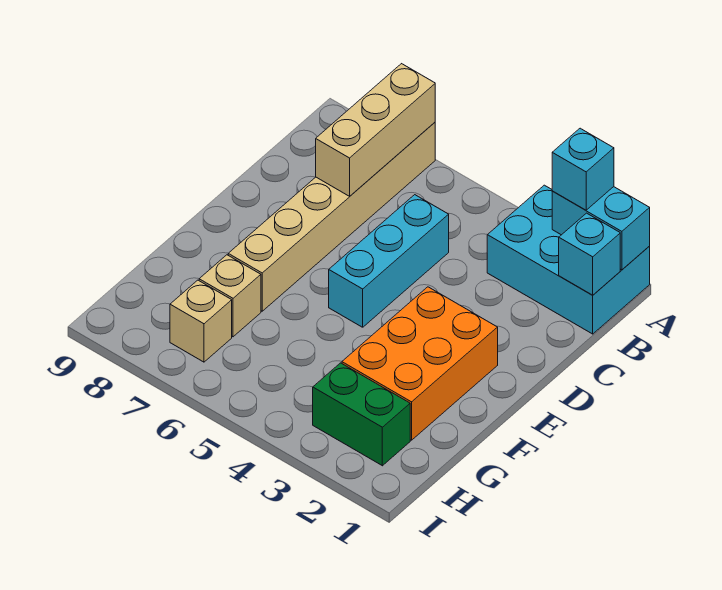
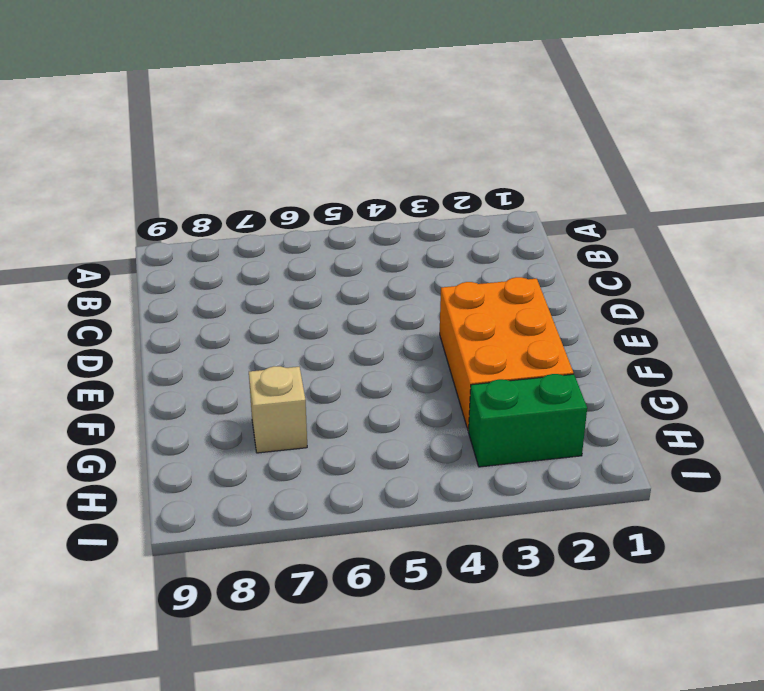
none -> cyan 2x3 brick [487,185,650,334]
none -> tan 1x6 brick [228,122,435,311]

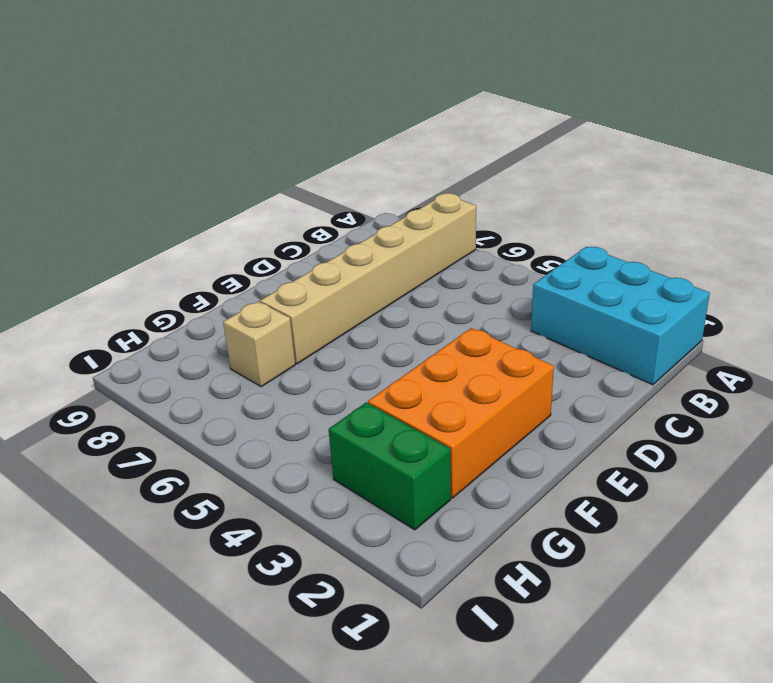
none -> cyan 1x3 brick [329,195,449,327]
none -> tan 1x1 brick [170,280,232,362]

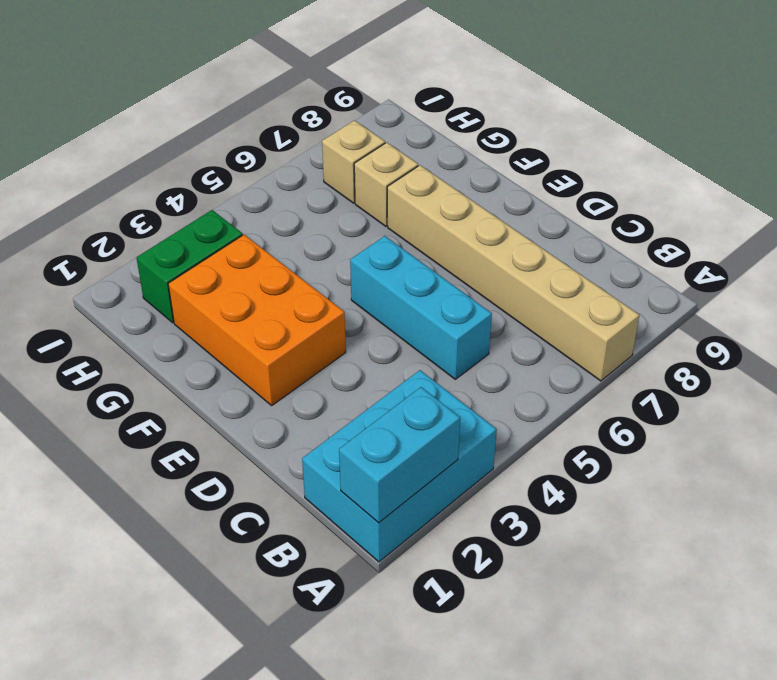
none -> tan 1x3 brick [316,64,435,196]
none -> cyan 1x1 brick [559,213,620,295]

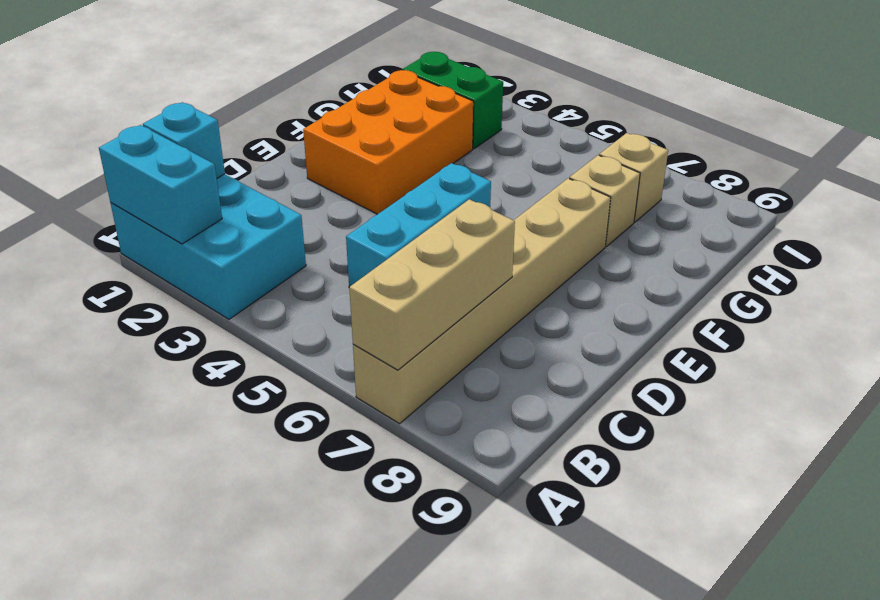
none -> cyan 1x1 brick [552,128,614,210]

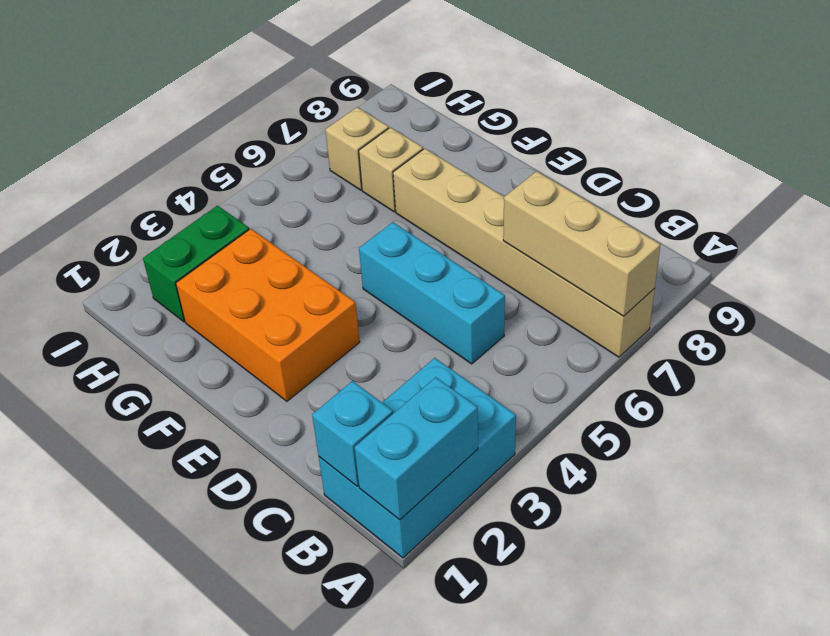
none -> cyan 1x1 brick [552,128,614,210]

